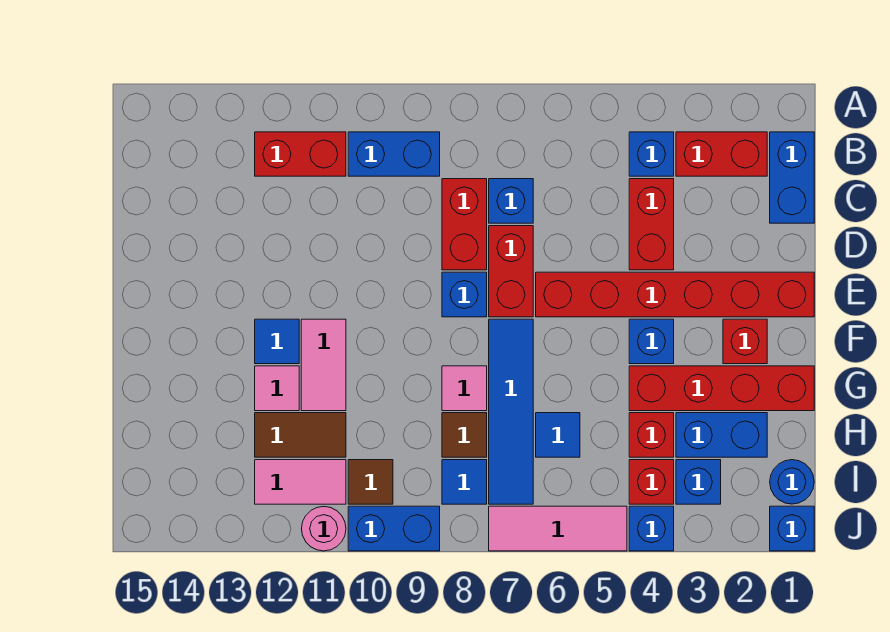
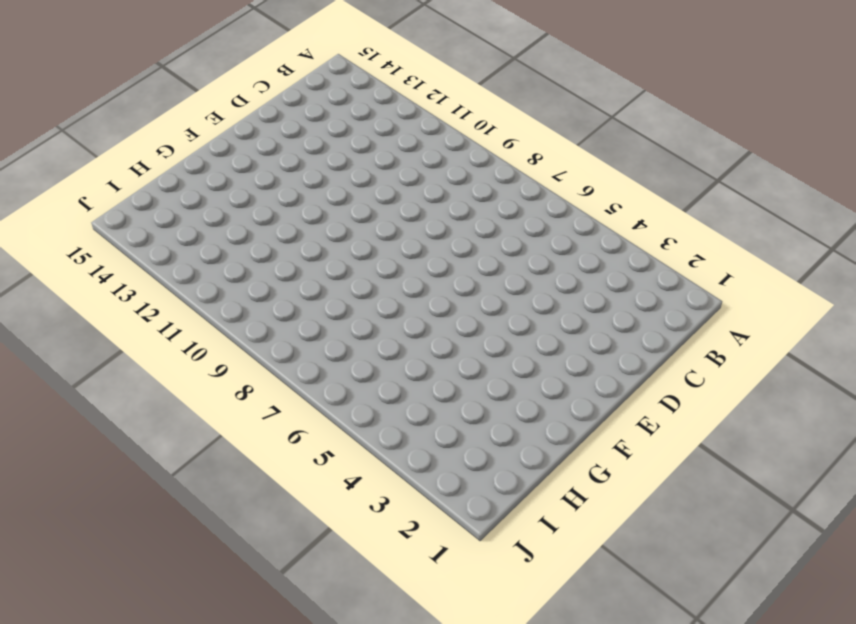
none -> blue 1x2 brick [770,132,814,223]
none -> red 1x2 brick [676,132,767,176]
none -> blue 1x1 brick [629,132,674,176]
none -> blue 1x2 brick [348,132,440,176]

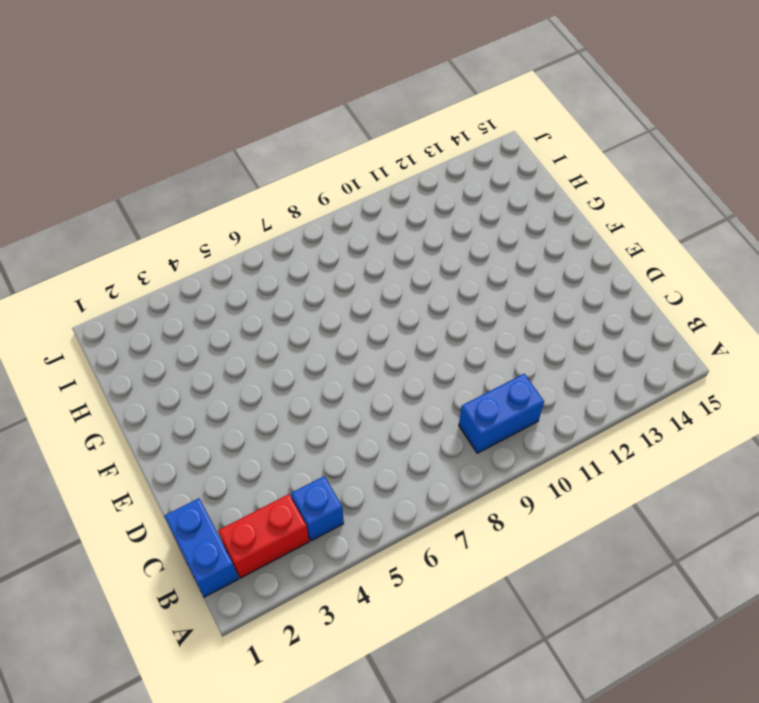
none -> red 1x2 brick [255,132,346,176]
none -> red 1x2 brick [629,179,674,270]
none -> blue 1x1 brick [489,179,533,223]
none -> red 1x2 brick [442,179,487,270]

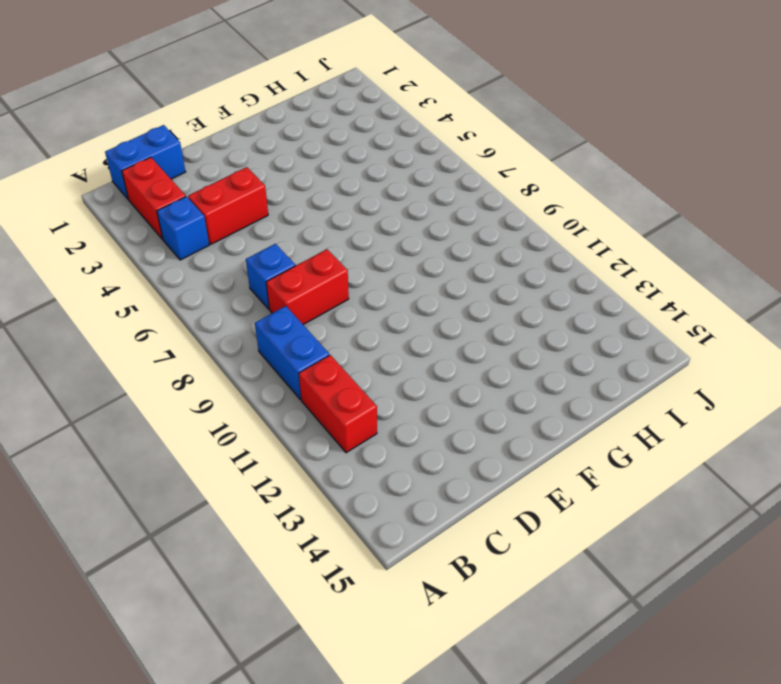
none -> red 1x2 brick [489,226,533,317]
none -> red 1x6 brick [536,272,814,317]
none -> blue 1x1 brick [442,272,487,317]
none -> red 1x1 brick [723,319,767,364]

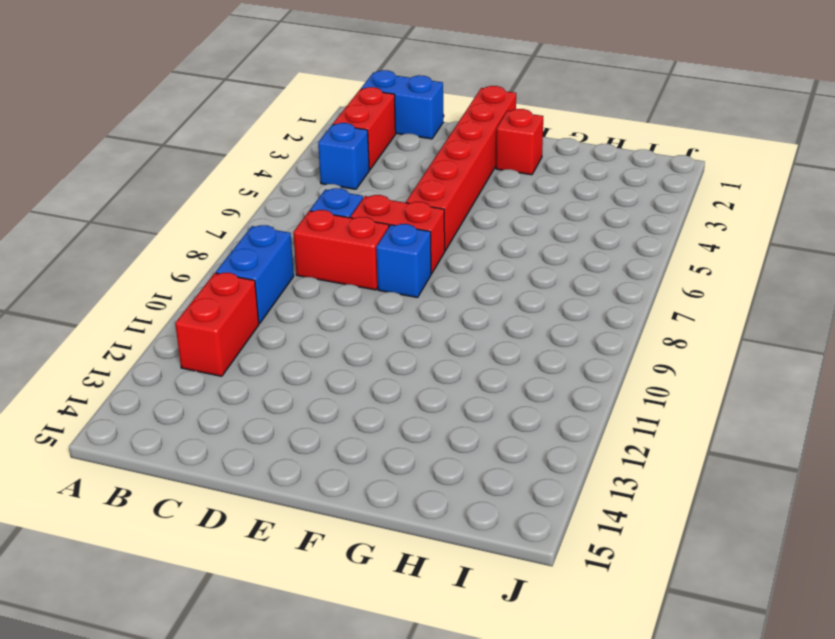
none -> red 1x2 brick [629,179,674,270]
none -> blue 1x1 brick [629,319,674,364]
none -> blue 1x4 tile [489,319,533,504]
none -> pink 1x2 tile [301,319,346,411]

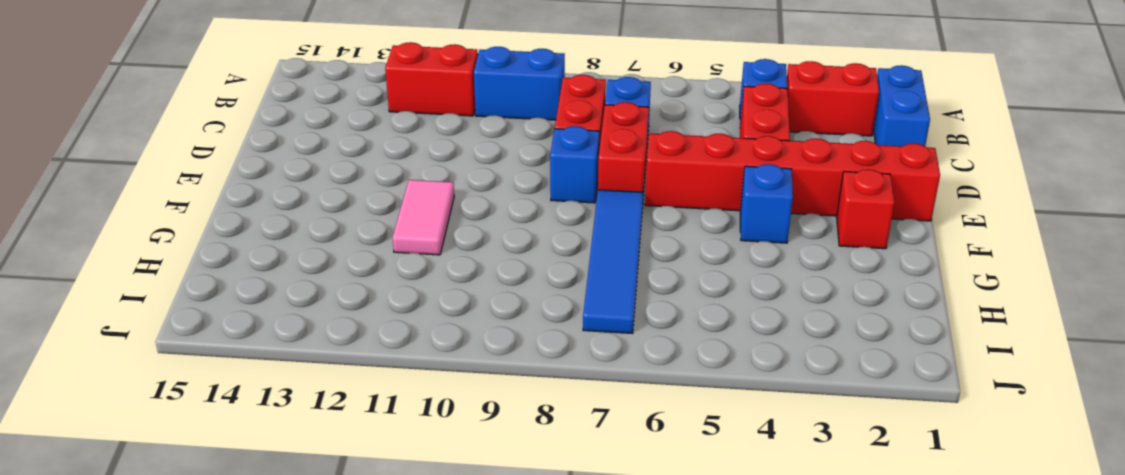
none -> blue 1x1 tile [255,319,299,364]
none -> red 1x4 brick [629,366,814,411]
none -> pink 1x1 tile [442,366,487,411]
none -> pink 1x1 tile [255,366,299,411]

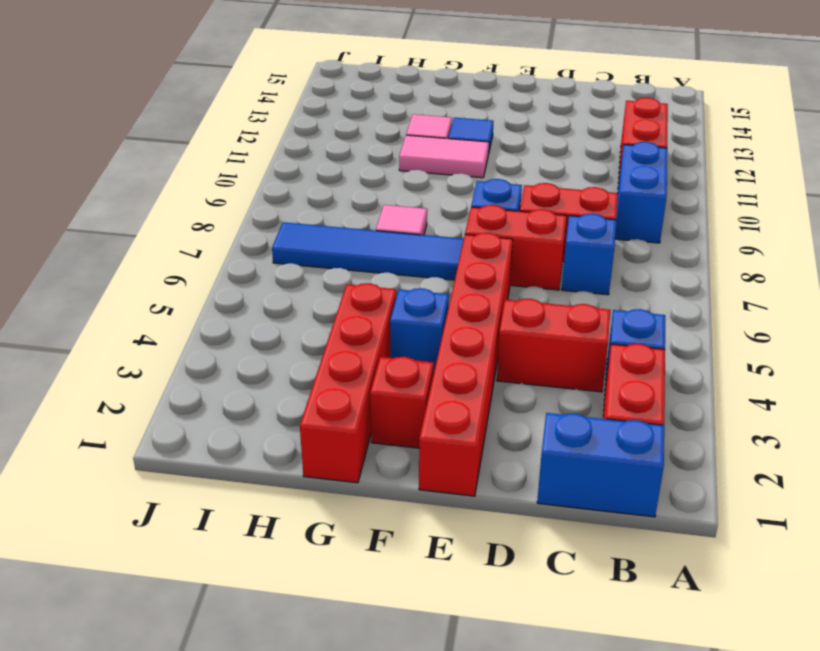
none -> blue 1x2 brick [676,413,767,457]
none -> red 1x1 brick [629,413,674,457]
none -> blue 1x1 tile [536,413,580,457]
none -> brown 1x1 tile [442,413,487,457]

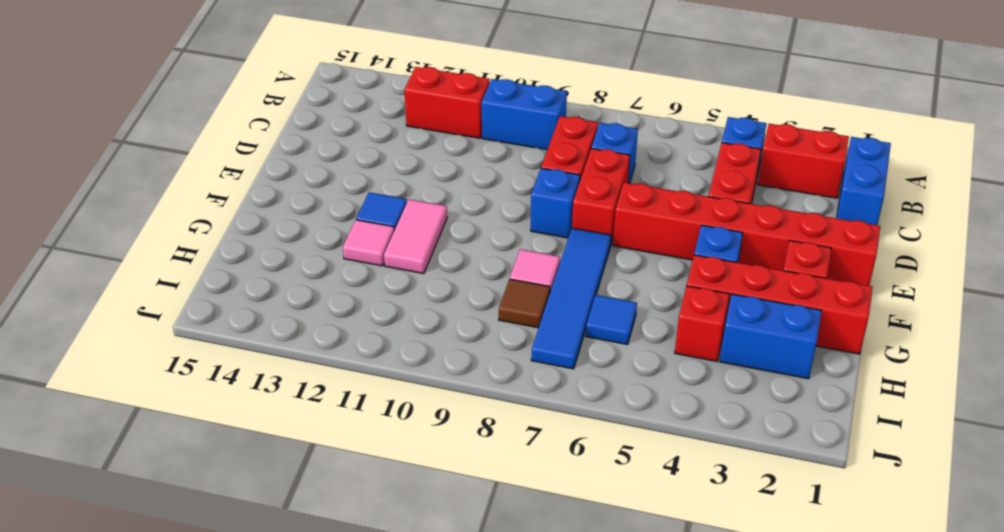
none -> brown 1x2 tile [255,413,346,457]
none -> blue 1x1 round brick [770,460,814,504]
none -> blue 1x1 brick [676,460,721,504]
none -> red 1x1 brick [629,460,674,504]

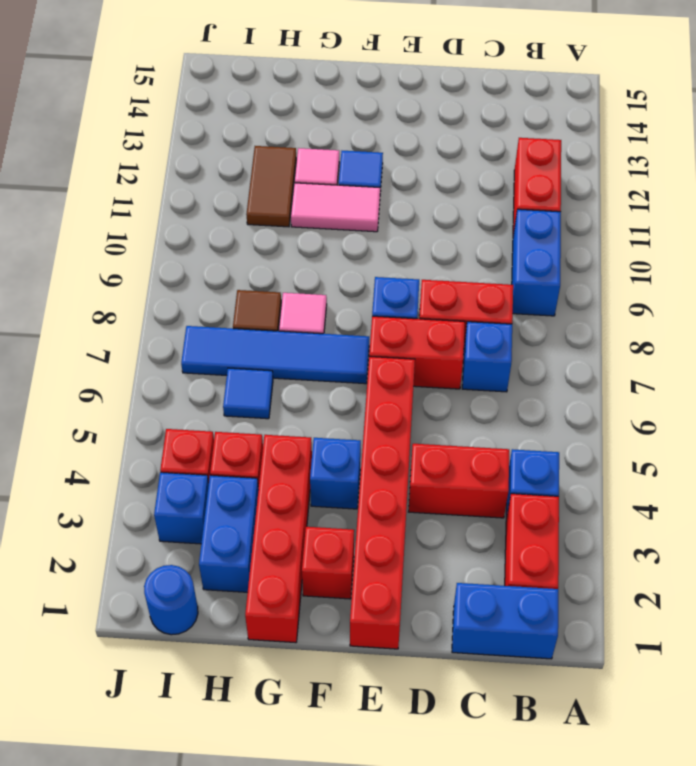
none -> blue 1x1 tile [442,460,487,504]
none -> brown 1x1 tile [348,460,393,504]
none -> pink 1x2 tile [255,460,346,504]
none -> blue 1x1 brick [770,506,814,551]

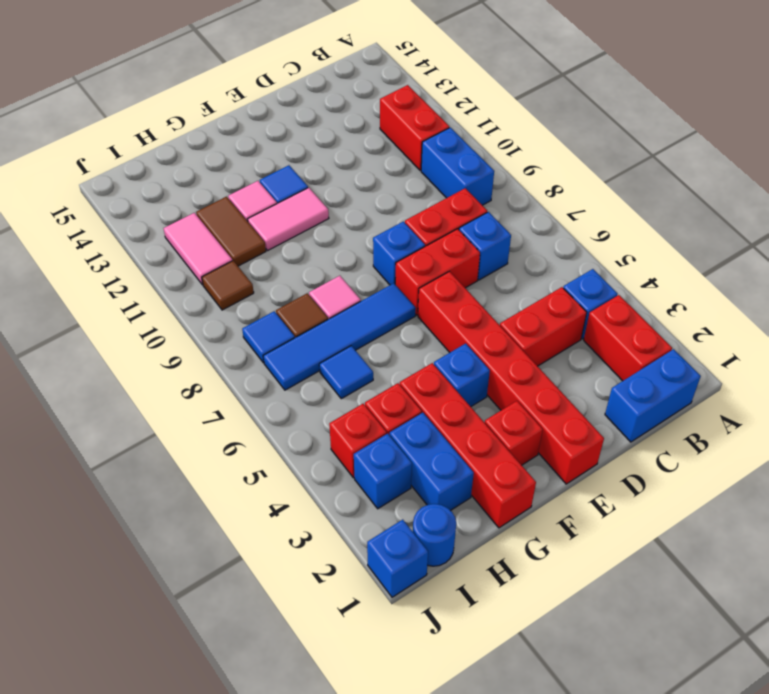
none -> blue 1x1 brick [629,506,674,551]
none -> pink 1x3 tile [489,506,627,551]
none -> blue 1x2 brick [348,506,440,551]
none -> pink 1x1 round brick [302,507,346,551]

